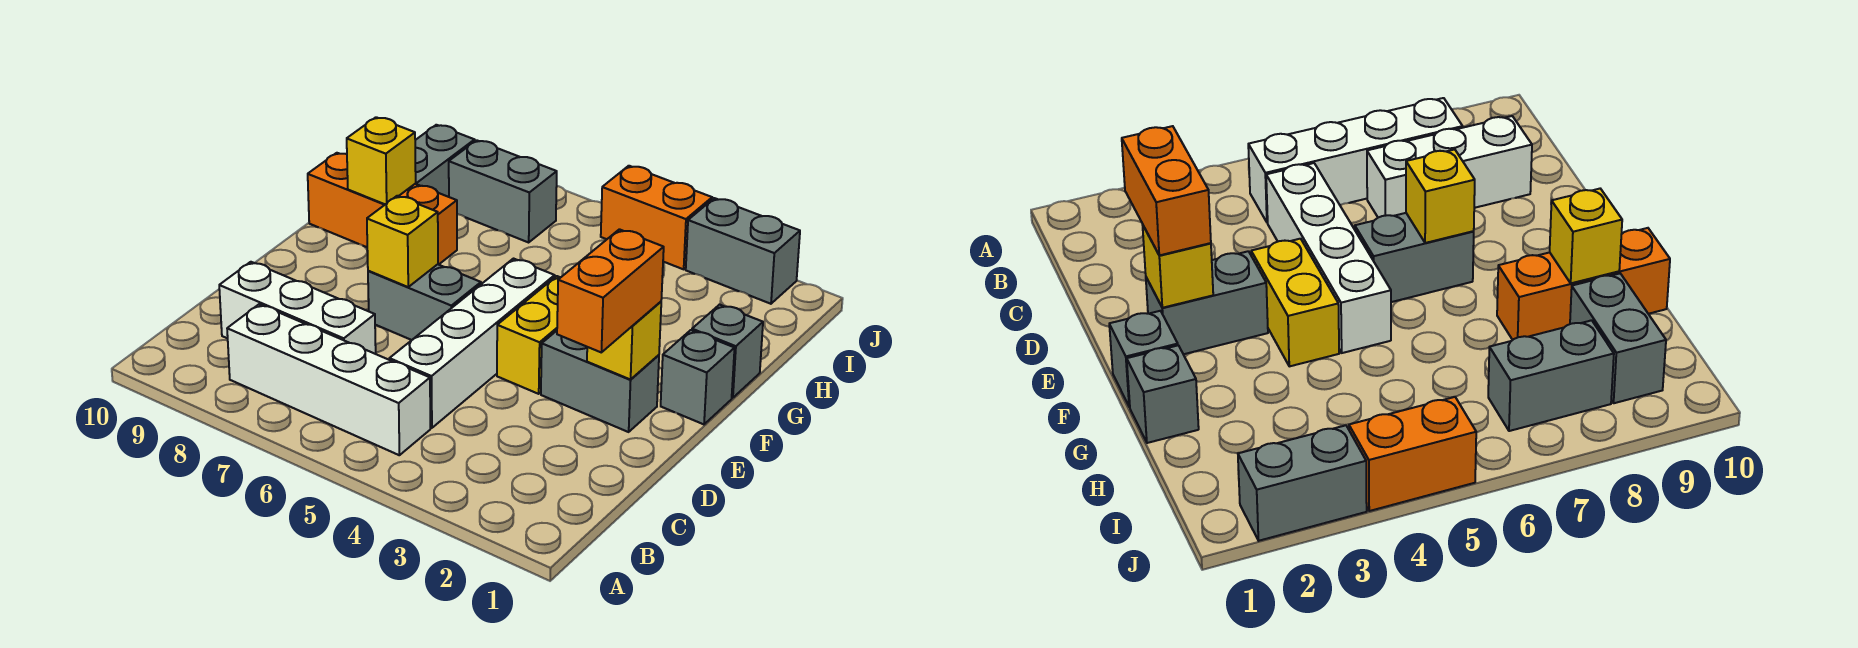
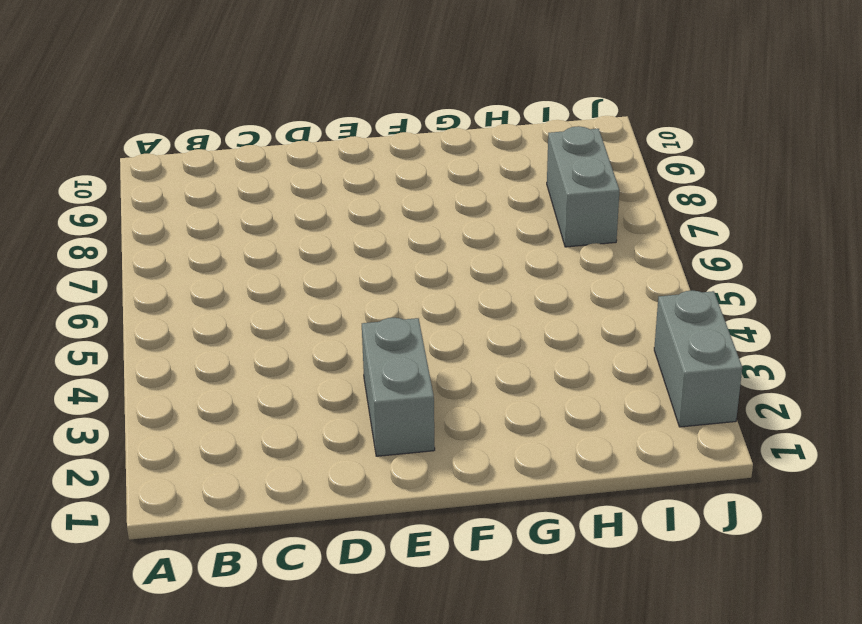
none -> white 1x4 brick [227,304,430,455]
none -> white 1x4 brick [389,259,555,428]
none -> white 1x3 brick [219,262,376,354]

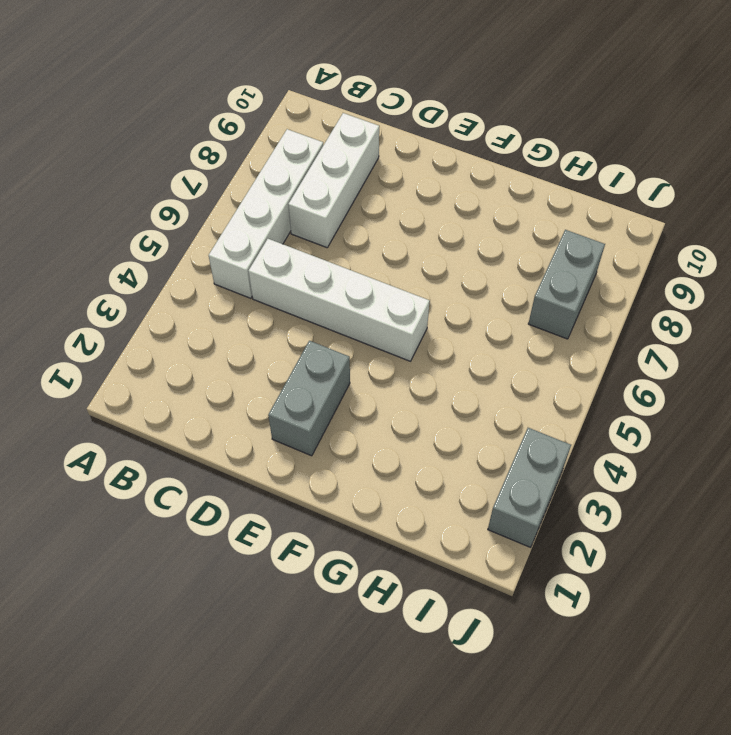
none -> yellow 1x2 brick [497,276,561,394]
none -> grey 1x2 brick [368,264,481,340]
none -> grey 1x1 brick [661,330,735,424]

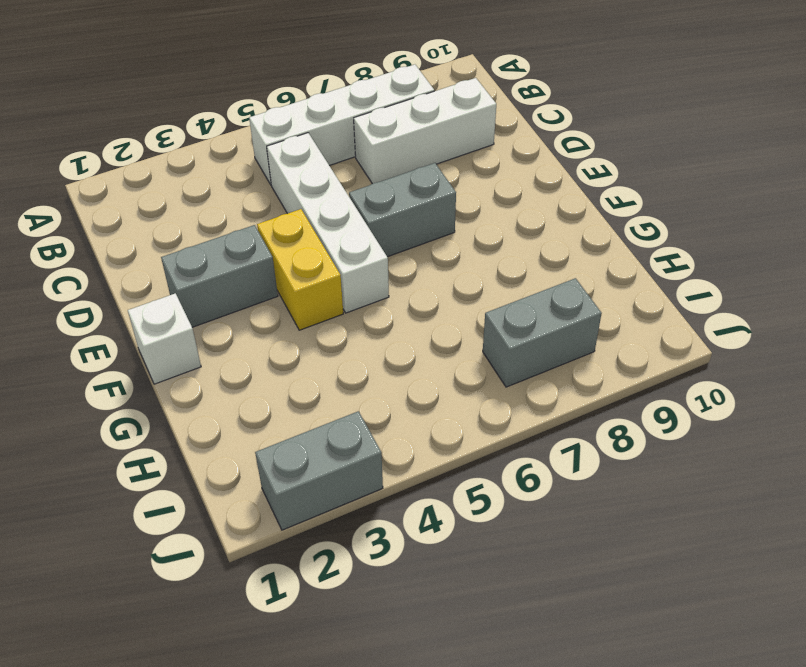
white 1x1 brick [128,293,201,384] -> grey 1x1 brick [661,330,735,424]
none -> grey 1x1 brick [692,305,763,398]
none -> orange 1x3 brick [308,153,457,265]
none -> grey 1x2 brick [415,125,475,197]

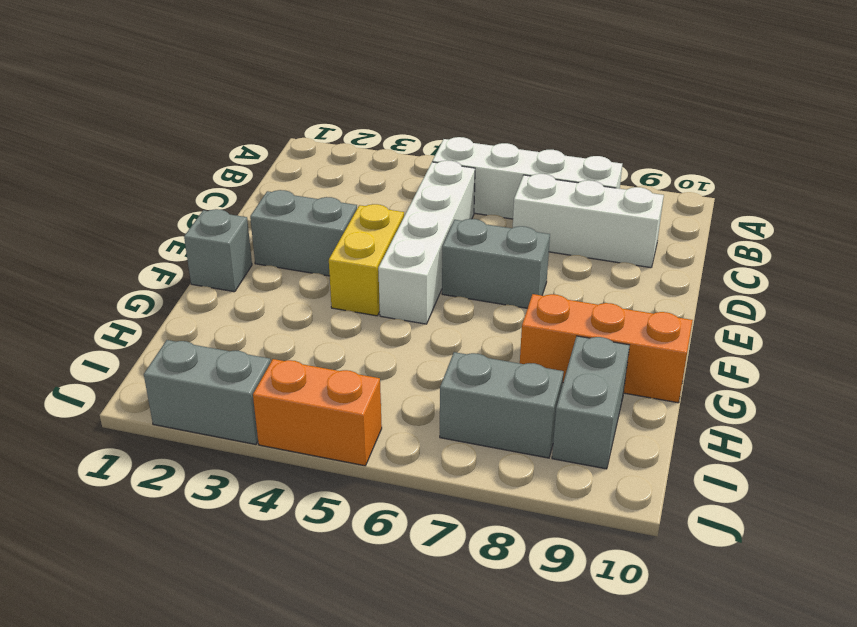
none -> grey 1x1 brick [692,305,763,398]
none -> yellow 1x1 brick [587,302,661,380]
none -> yellow 1x1 brick [367,196,438,287]

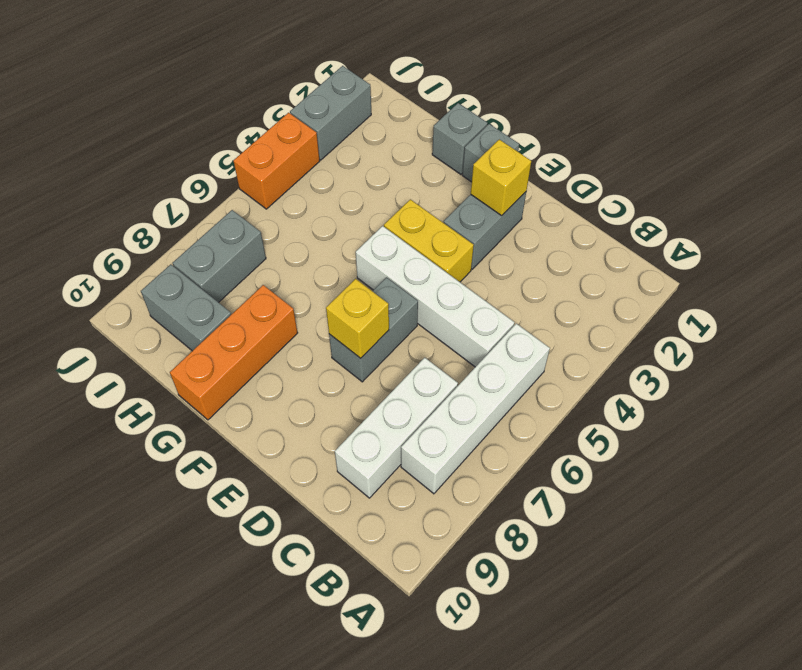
none -> yellow 1x1 brick [347,117,416,204]
none -> orange 1x2 brick [557,229,664,352]

